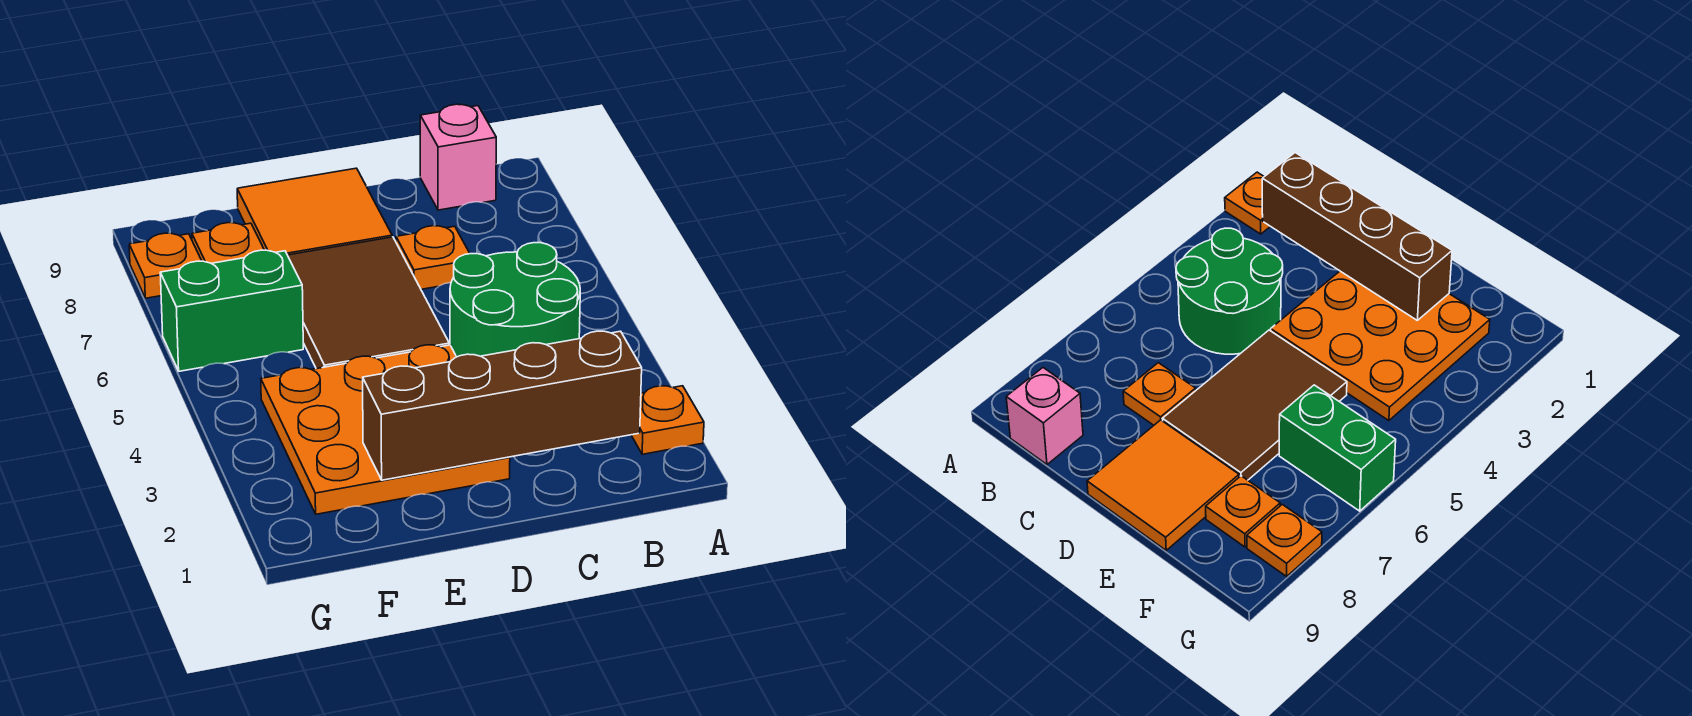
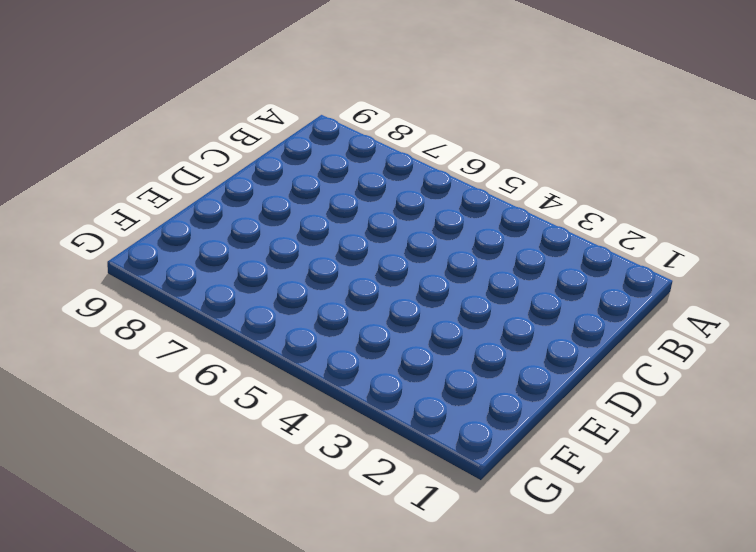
none -> orange 1x1 plate [631,386,704,454]
none -> green 2x2 round brick [450,243,580,357]

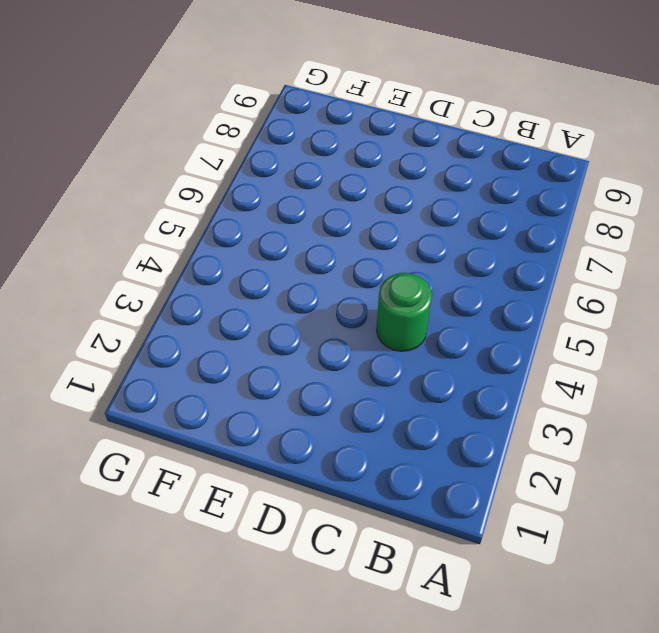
green 1x1 round brick [377,273,432,351] -> green 2x2 round brick [450,243,580,357]
none -> orange 1x1 plate [631,386,704,454]
none -> pink 1x1 brick [420,104,496,210]

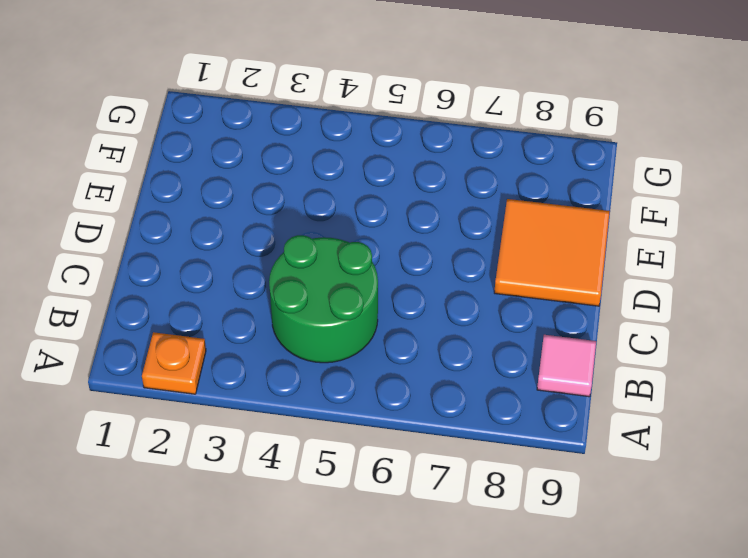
pink 1x1 tile [537,335,596,397] -> pink 1x1 brick [420,104,496,210]
none -> orange 1x1 plate [396,226,470,289]
none -> orange 3x3 plate [261,345,510,514]

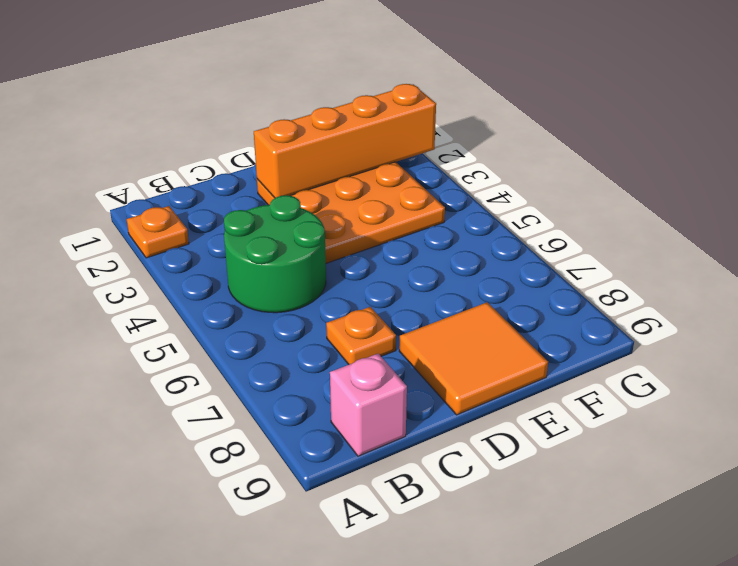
orange 1x4 brick [254,84,436,198] -> brown 1x4 brick [363,331,642,480]
none -> brown 2x3 tile [288,237,449,369]
none -> green 1x2 brick [160,250,303,371]

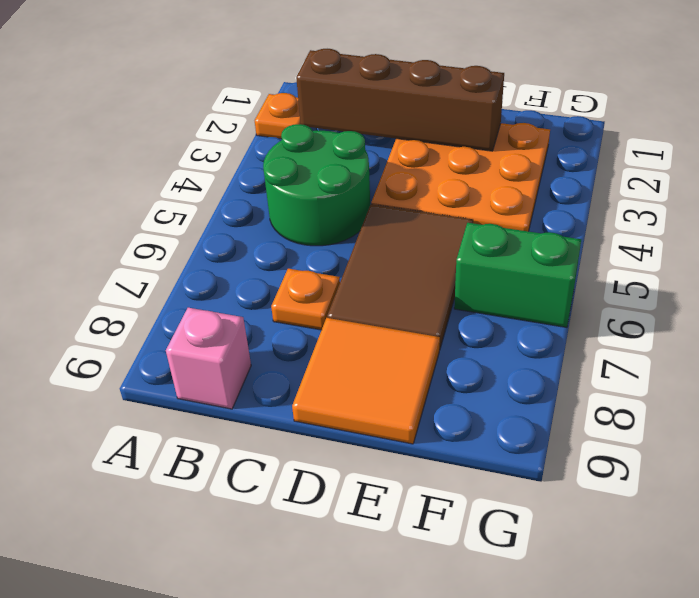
none -> orange 1x1 plate [192,223,264,263]
none -> orange 1x1 plate [129,233,202,298]

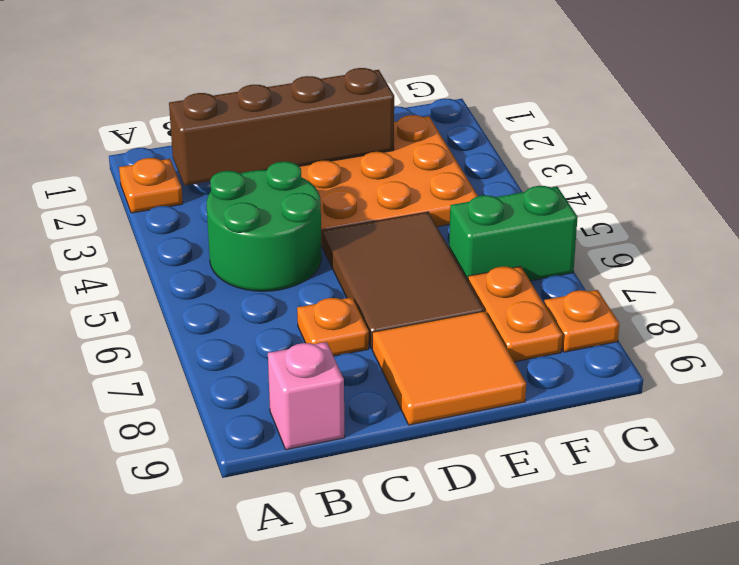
orange 1x2 plate [468,266,563,362] -> orange 1x1 plate [192,223,264,263]

